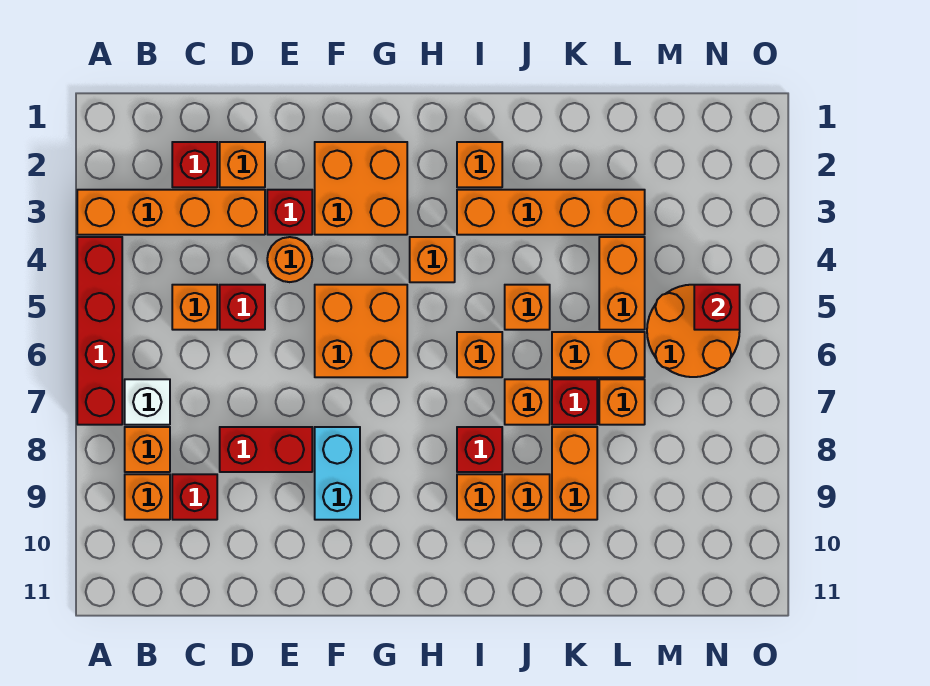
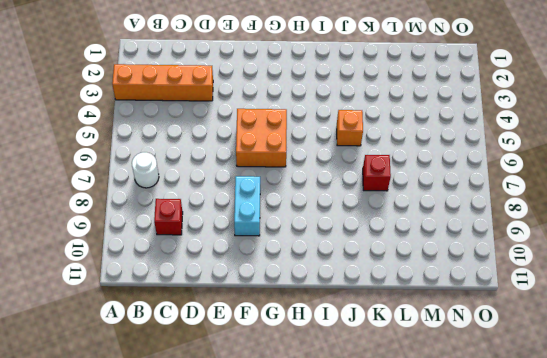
white 1x1 round brick [132,152,159,188] -> white 1x1 brick [125,379,170,425]
none -> red 1x4 brick [77,237,122,425]
none -> orange 1x1 brick [125,427,170,472]
none -> orange 1x1 brick [125,474,170,520]
none -> red 1x1 brick [172,142,217,187]

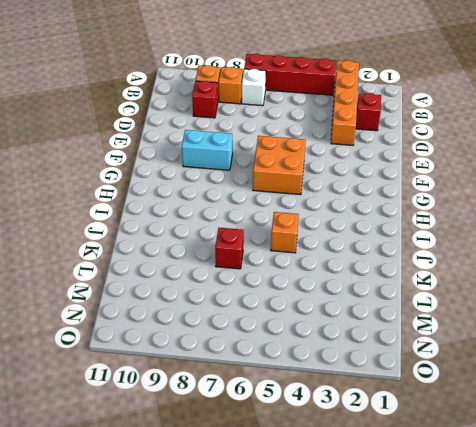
none -> orange 1x1 brick [172,285,217,330]
none -> orange 1x1 brick [220,142,265,187]
none -> red 1x1 brick [220,285,265,330]
none -> red 1x2 brick [220,427,312,472]

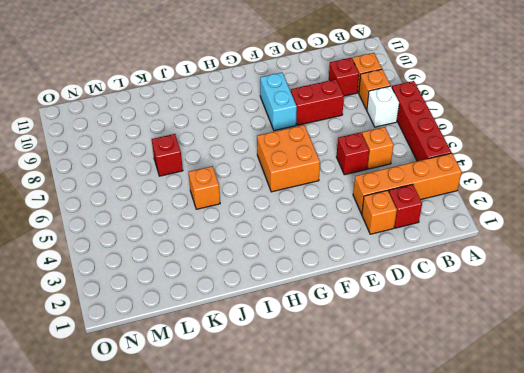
none -> red 1x1 brick [267,190,312,235]
none -> orange 1x1 round brick [267,237,312,282]
none -> orange 2x2 brick [315,142,407,235]
none -> orange 1x1 brick [410,237,455,282]

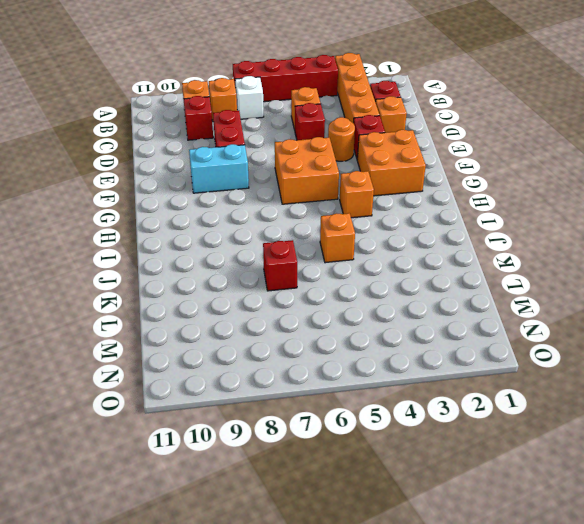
none -> orange 1x1 brick [457,142,502,187]
none -> orange 1x4 brick [457,190,645,235]
none -> orange 1x1 brick [457,332,502,377]
none -> red 1x1 brick [457,427,502,472]

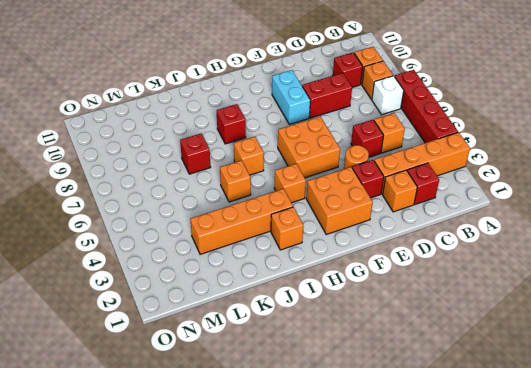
none -> orange 1x1 brick [457,474,502,520]
none -> orange 1x1 brick [505,379,550,425]
none -> orange 1x1 brick [505,474,550,520]
none -> orange 1x2 brick [552,332,645,377]

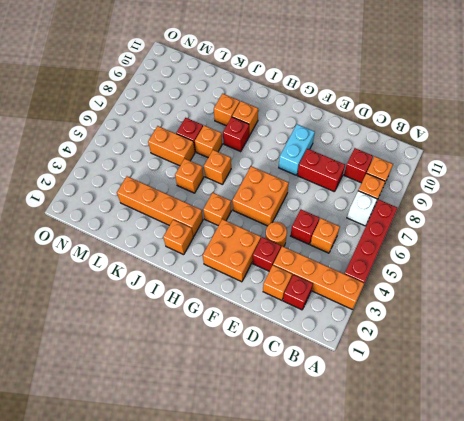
none -> orange 1x2 brick [552,427,597,520]
none -> orange 1x2 brick [599,237,645,330]
none -> orange 1x1 brick [599,379,645,425]
none -> orange 2x2 round brick [647,285,740,377]

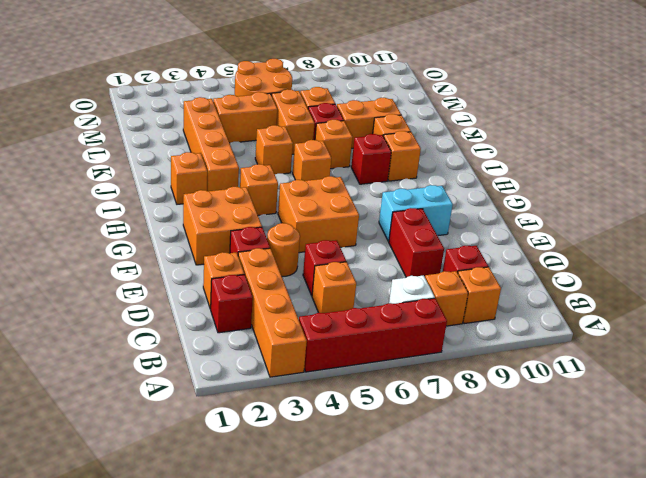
none -> red 1x1 brick [694,285,740,330]

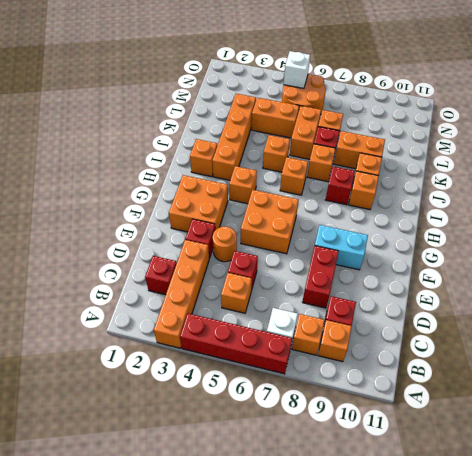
white 1x1 brick [284,51,310,88] -> red 1x1 brick [694,285,740,330]
none -> orange 1x1 brick [220,142,265,187]

